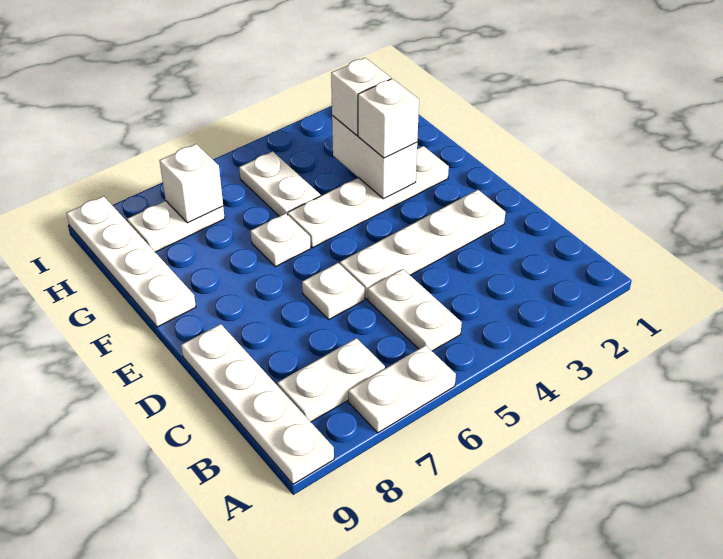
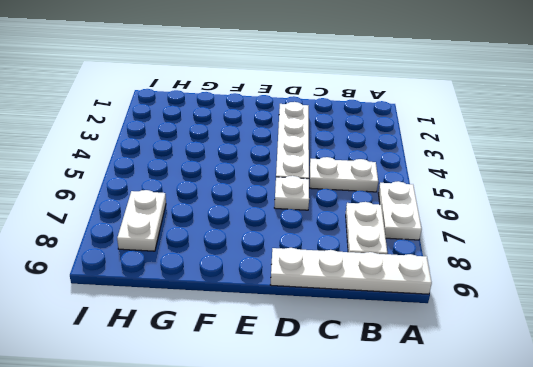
none -> white 1x4 plate [288,146,449,248]
none -> white 1x1 plate [251,213,311,267]
none -> white 1x4 plate [66,196,196,327]

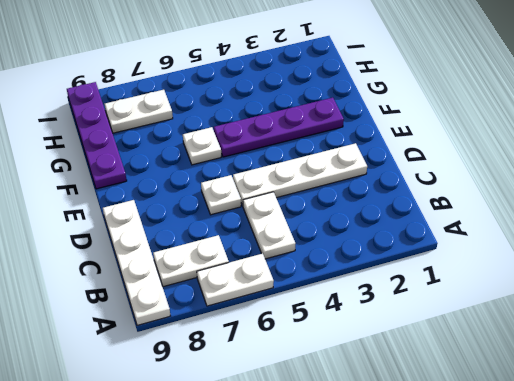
purple 1x4 plate [214,98,344,157] -> white 1x4 plate [288,146,449,248]
purple 1x4 plate [67,82,127,189] -> white 1x4 plate [66,196,196,327]
none -> white 1x2 plate [239,151,321,216]
none -> white 1x2 brick [332,115,417,199]
none -> white 1x1 brick [160,144,223,223]

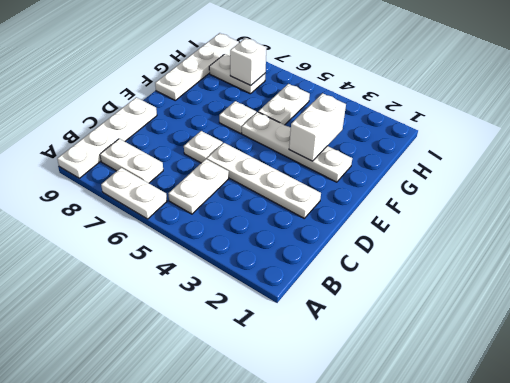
none -> white 1x1 brick [358,79,419,158]
none -> white 1x1 brick [331,58,391,135]

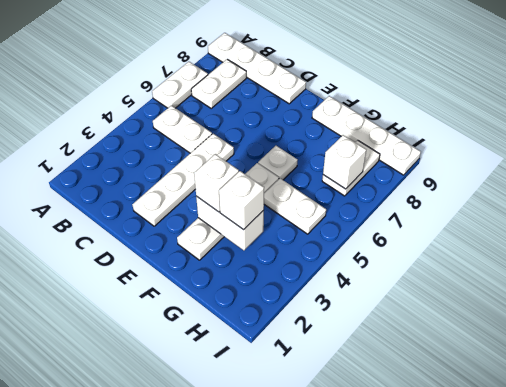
none -> white 1x1 plate [302,263,365,319]

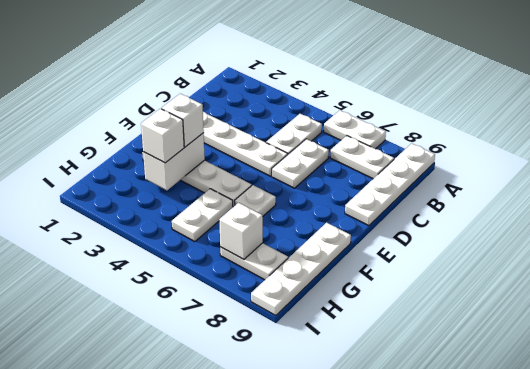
white 1x2 plate [272,139,329,188] -> white 1x1 plate [302,263,365,319]

